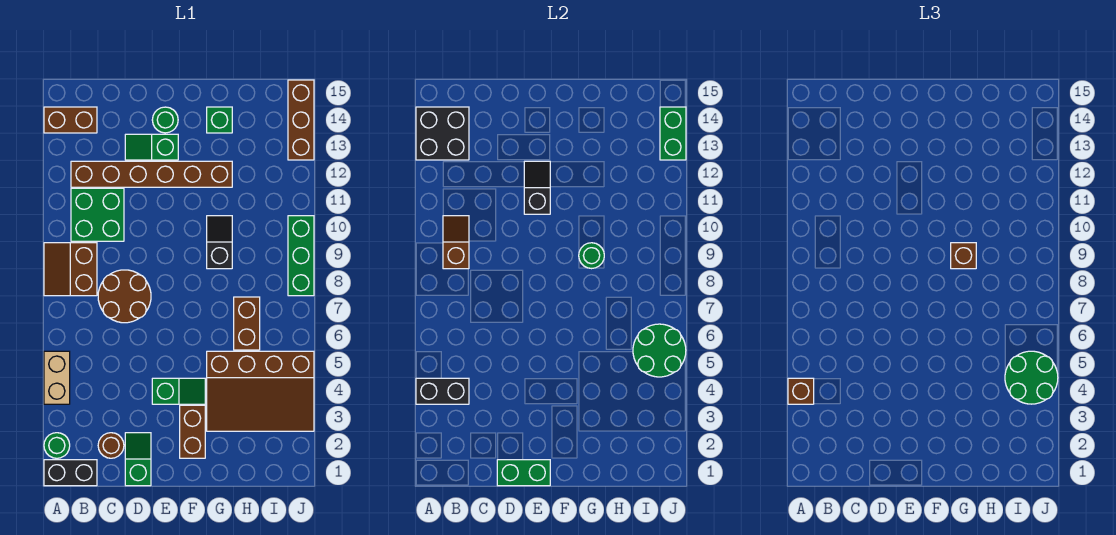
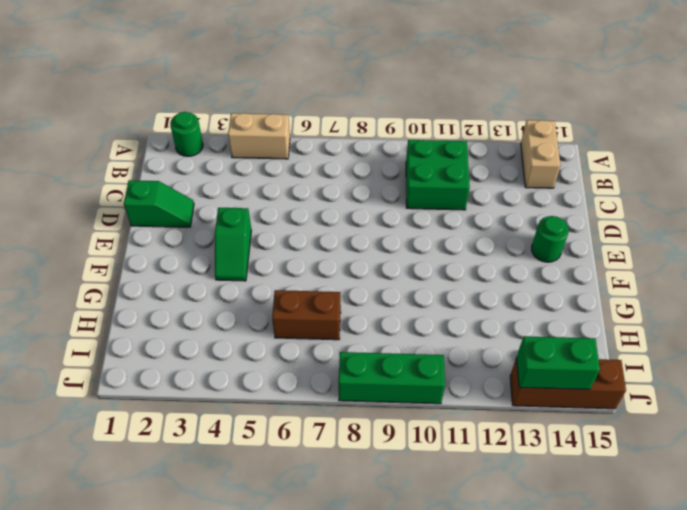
tan 1x2 brick [521,120,561,188] -> brown 1x2 brick [44,107,97,133]
none -> black 1x2 brick [44,460,97,486]
none -> brown 2x2 slope [44,243,97,296]
none -> brown 1x6 brick [71,161,232,187]
none -> brown 1x1 round brick [98,433,124,458]

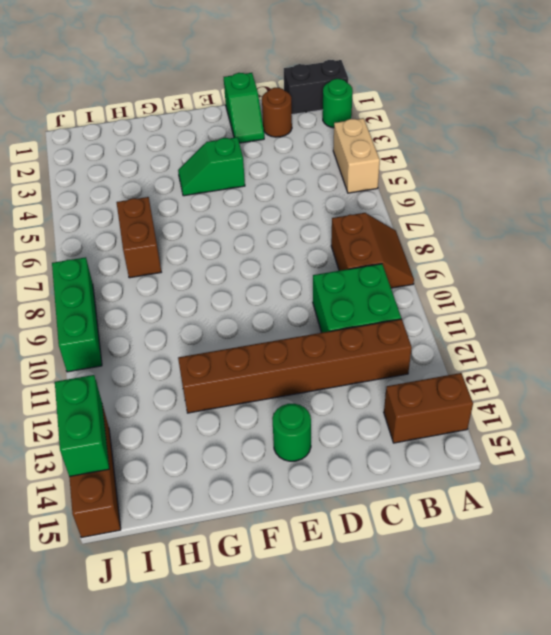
none -> brown 2x2 round brick [98,270,151,323]
none -> green 1x2 slope [125,134,178,160]
none -> brown 1x2 brick [180,405,205,458]
none -> brown 3x4 slope [207,351,314,431]

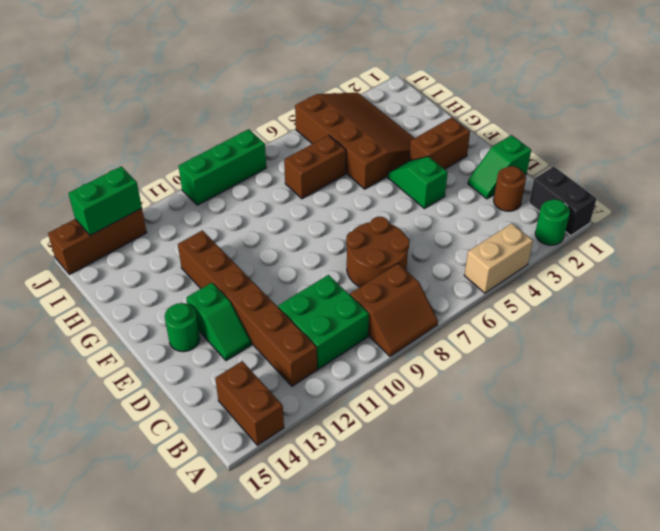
none -> black 1x2 slope [207,216,232,269]
none -> green 1x1 brick [207,107,232,133]
none -> black 1x2 brick [416,378,469,404]
none -> black 2x2 brick [416,107,469,160]

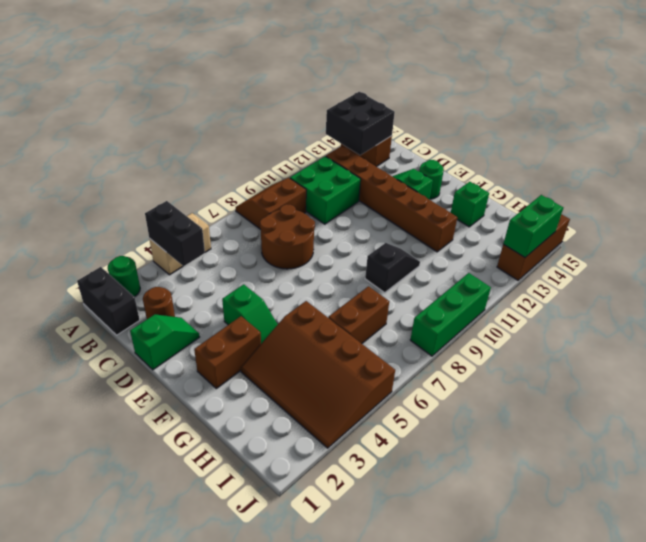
none -> brown 1x2 slope [443,216,469,269]
none -> green 1x2 brick [497,460,550,486]
none -> black 1x2 slope [524,161,550,214]
none -> green 1x1 round brick [579,243,604,269]

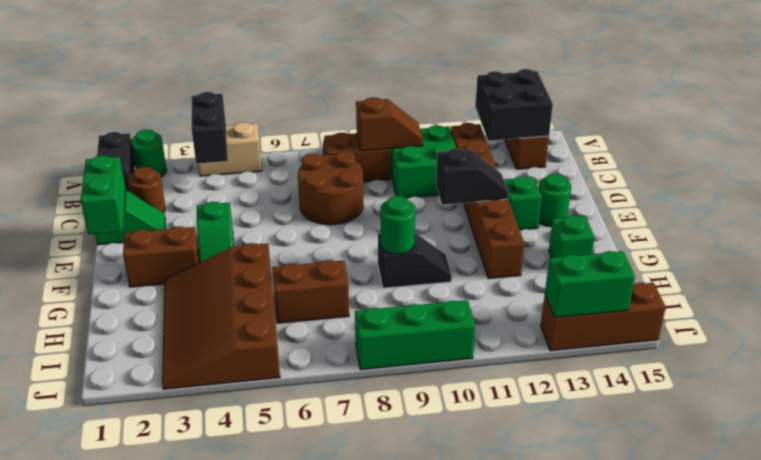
none -> green 2x2 round brick [633,324,686,377]
none -> brown 1x1 brick [788,378,814,404]
none -> brown 1x1 brick [951,243,976,269]
none -> green 2x2 round brick [1005,351,1058,404]

